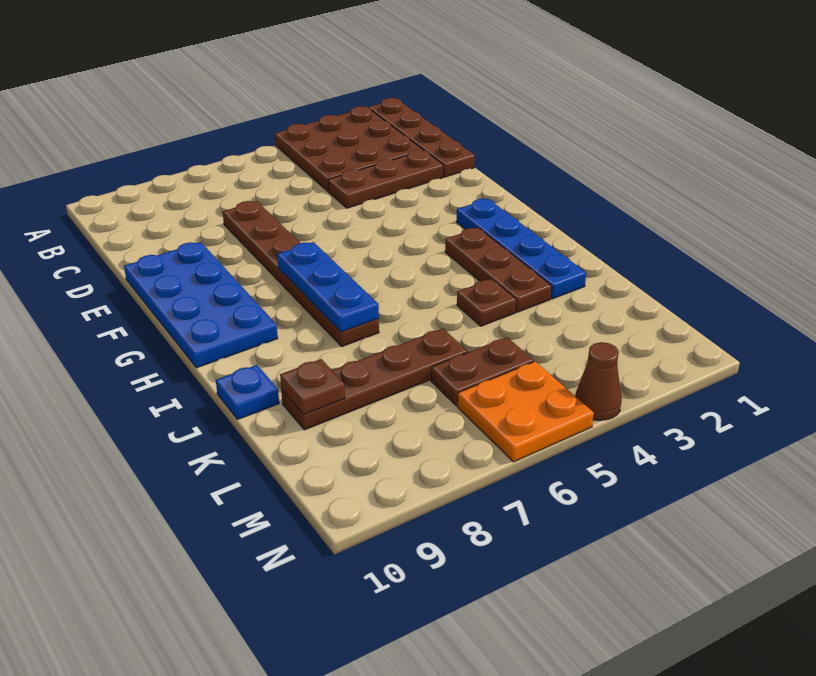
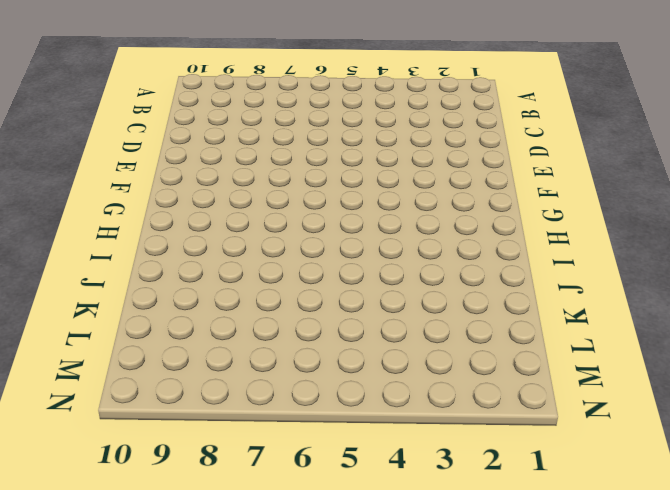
none -> brown 1x4 plate [369,98,475,177]
none -> brown 3x3 plate [275,106,423,191]
none -> brown 1x3 plate [328,150,443,208]

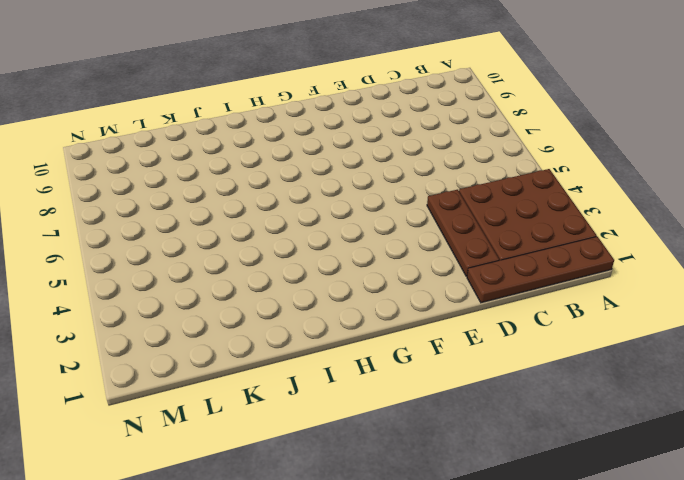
none -> brown 1x6 plate [223,201,379,346]
none -> blue 2x4 plate [124,242,278,368]
none -> blue 1x4 plate [456,199,586,299]

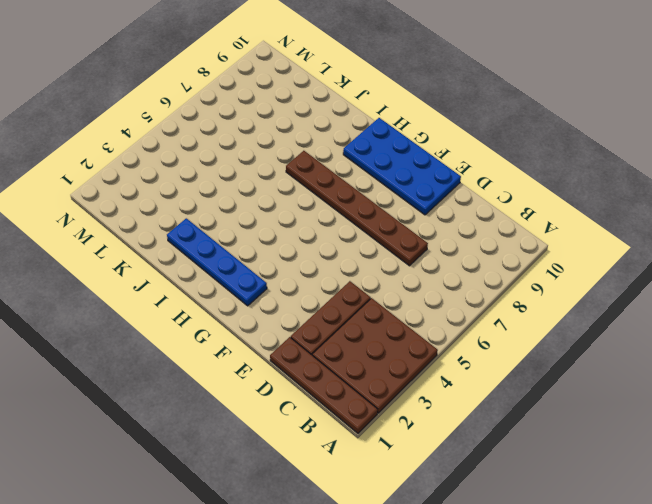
none -> brown 1x3 plate [445,228,552,312]
none -> brown 1x1 plate [457,279,516,326]
none -> blue 1x1 plate [216,365,279,420]

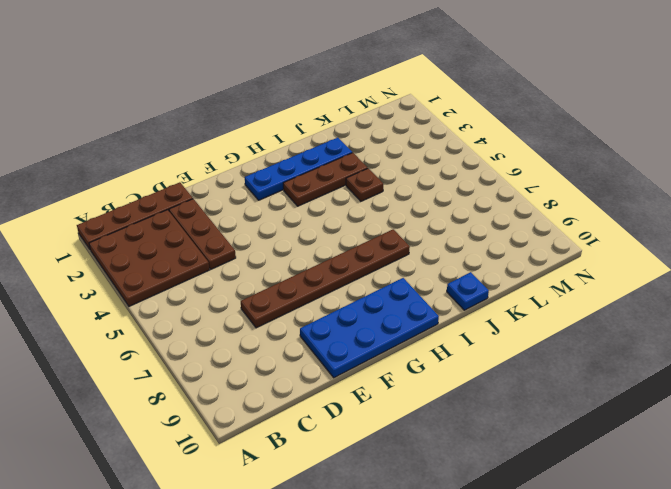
none -> brown 1x4 plate [281,329,468,430]
none -> brown 1x2 plate [431,337,534,406]
none -> orange 2x2 plate [458,362,594,462]

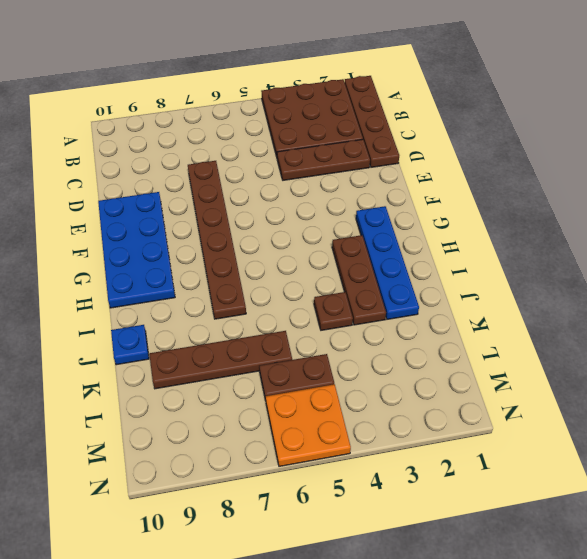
none -> brown 1x1 cone [575,342,622,420]
none -> blue 1x3 plate [277,242,379,332]
none -> brown 1x1 plate [280,359,345,415]

